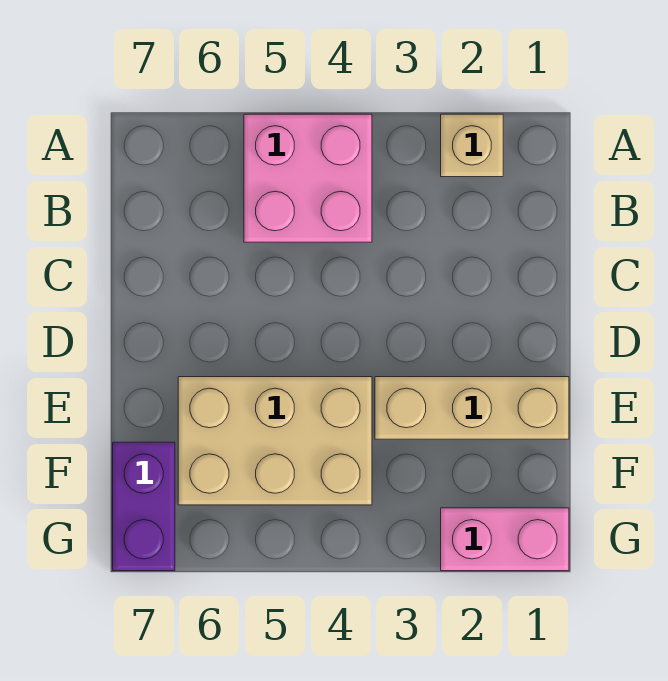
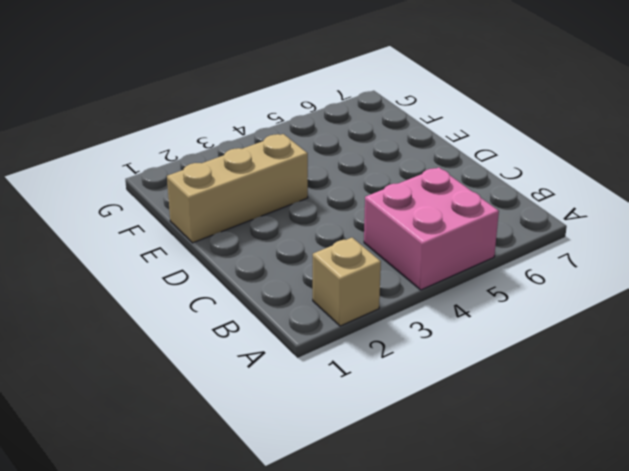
none -> tan 2x3 brick [178,377,372,505]
none -> purple 1x2 brick [113,442,175,571]

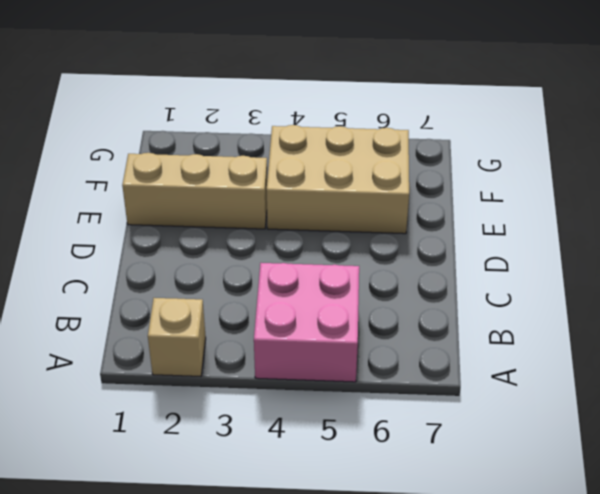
none -> purple 1x2 brick [113,442,175,571]
none -> pink 1x2 brick [441,508,569,571]

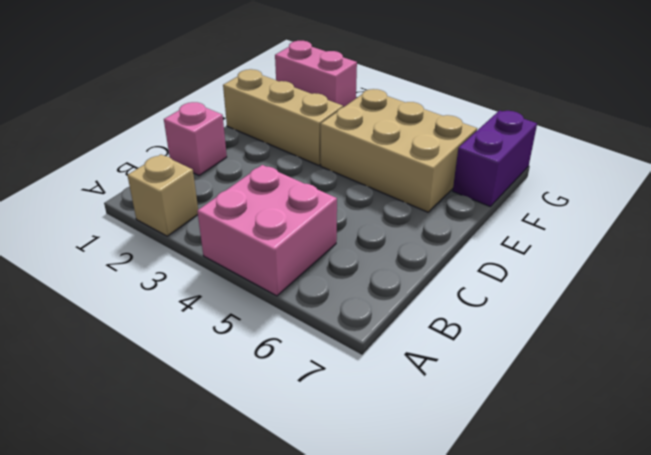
pink 1x1 brick [164,102,227,176] -> none

